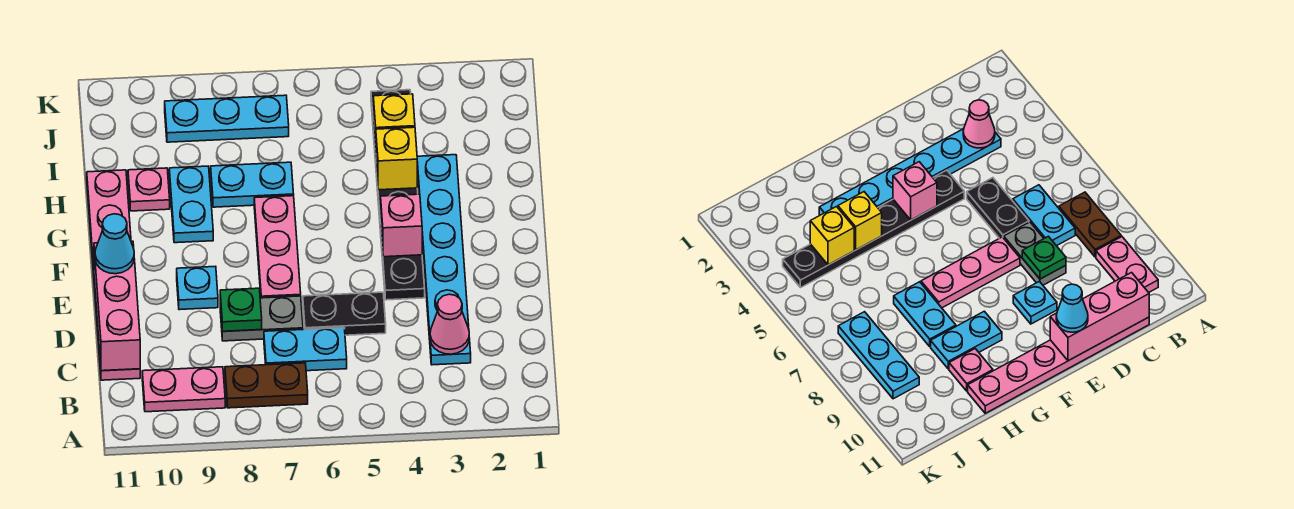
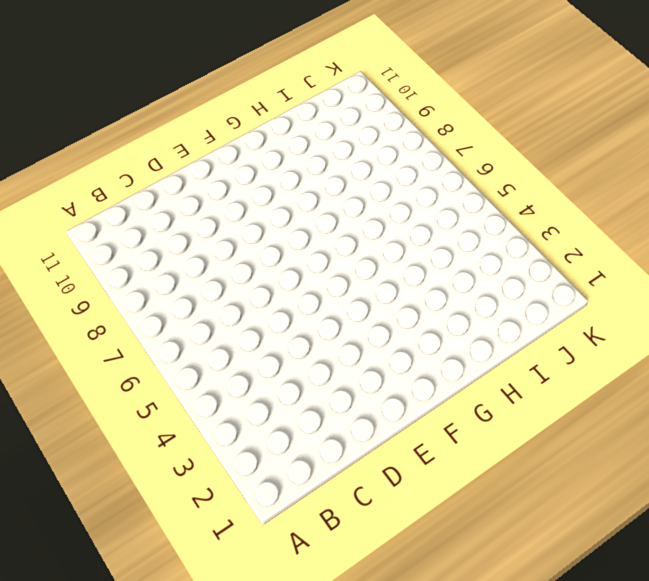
none -> brown 1x2 plate [225,363,308,408]
none -> pink 1x2 plate [142,367,225,412]
none -> cyan 1x6 plate [417,155,471,365]

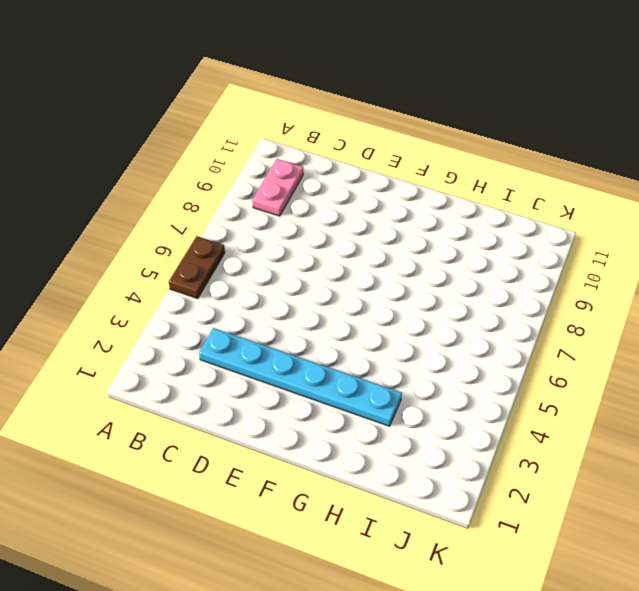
brown 1x2 plate [169,236,225,298] -> brown 1x2 plate moved to [225,363,308,408]
none -> cyan 1x2 plate [264,328,347,371]
none -> pink 1x6 plate [87,170,140,380]
none -> black 1x2 plate [303,292,386,335]

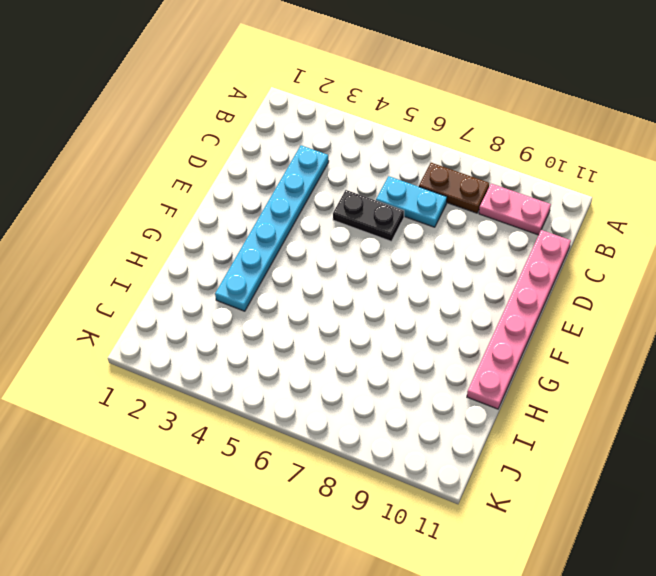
none -> grey 1x2 plate [220,296,303,341]
none -> black 1x6 plate [371,90,425,300]
none -> pink 1x3 plate [254,196,301,298]

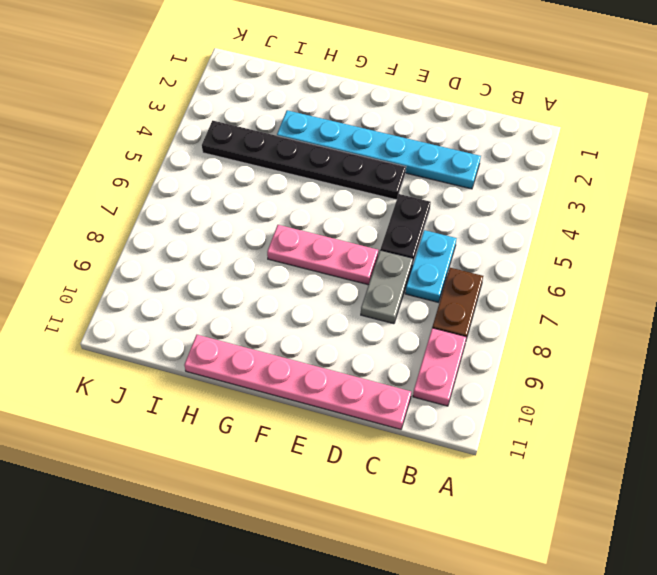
none -> cyan 1x1 plate [177,266,218,310]
none -> cyan 1x2 plate [169,166,213,243]
none -> cyan 1x2 plate [211,162,294,207]

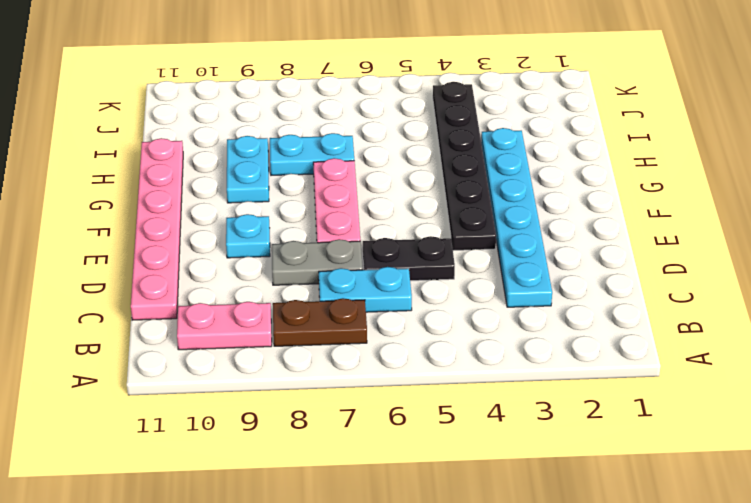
none -> pink 1x1 plate [128,168,170,211]
none -> cyan 1x3 plate [165,95,289,142]
none -> pink 1x1 cone [430,294,469,354]

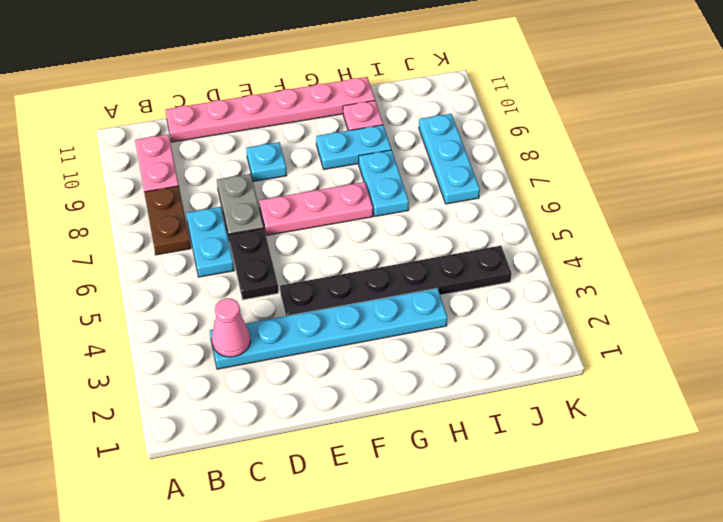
none -> pink 1x3 brick [94,241,140,371]
none -> green 1x1 plate [220,288,262,331]
none -> pink 1x1 brick [381,194,422,257]

